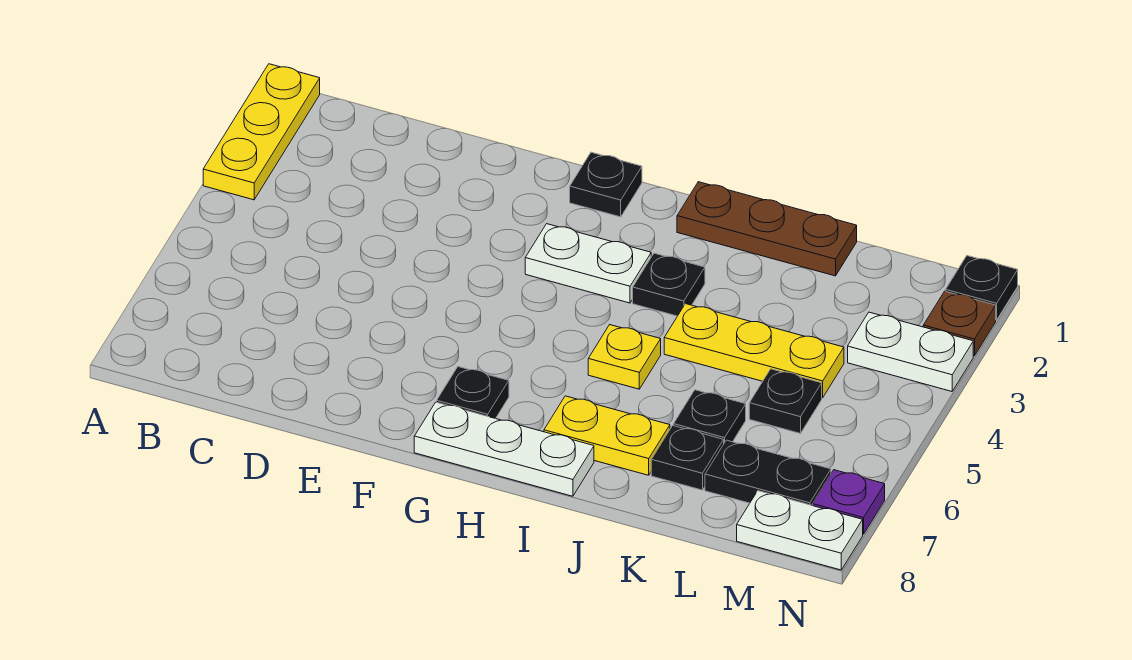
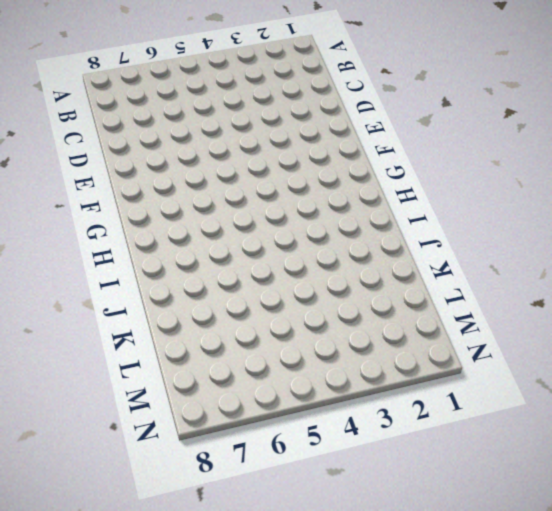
none -> yellow 1x3 plate [203,64,320,200]
none -> black 1x1 plate [570,152,642,217]
none -> white 1x2 plate [525,224,651,303]

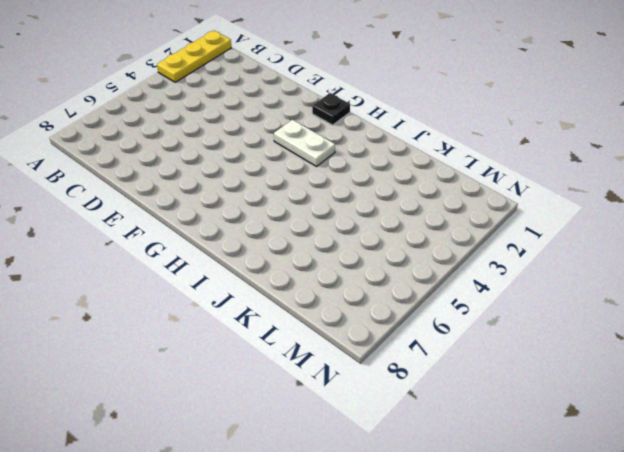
none -> black 1x1 plate [437,367,509,419]
none -> white 1x3 plate [414,402,594,496]
none -> brown 1x3 plate [677,182,857,276]

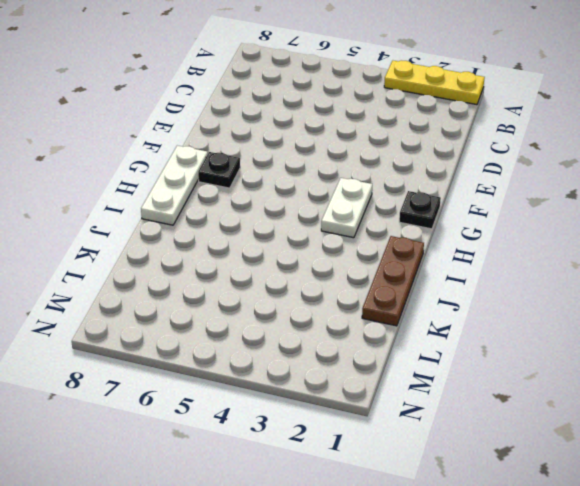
none -> black 1x1 plate [633,253,705,316]
none -> yellow 1x1 plate [588,325,661,389]
none -> yellow 1x2 plate [544,396,670,475]

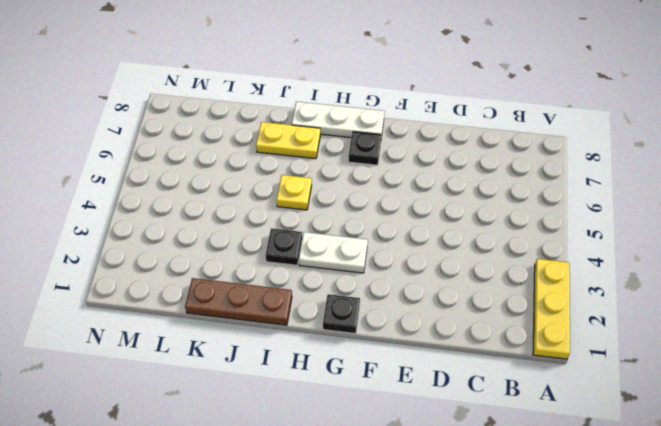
none -> yellow 1x3 plate [664,304,844,398]
none -> black 1x1 plate [674,390,746,443]
none -> black 1x1 plate [651,426,724,490]

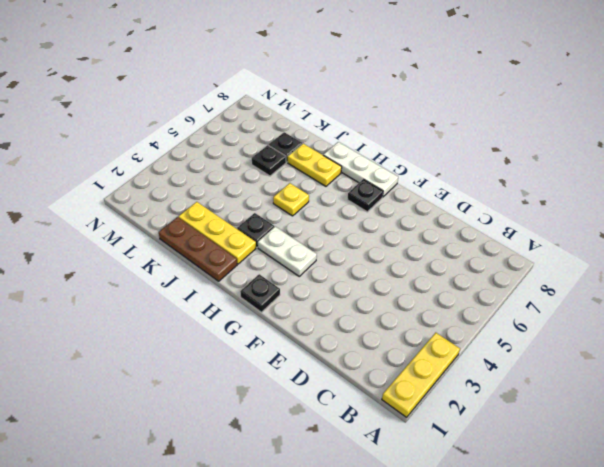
yellow 1x3 plate [179,202,256,264] -> yellow 1x3 plate moved to [664,304,844,398]
none -> black 1x1 plate [749,369,822,433]
none -> black 1x2 plate [705,440,831,505]
none -> white 1x2 plate [848,312,973,391]

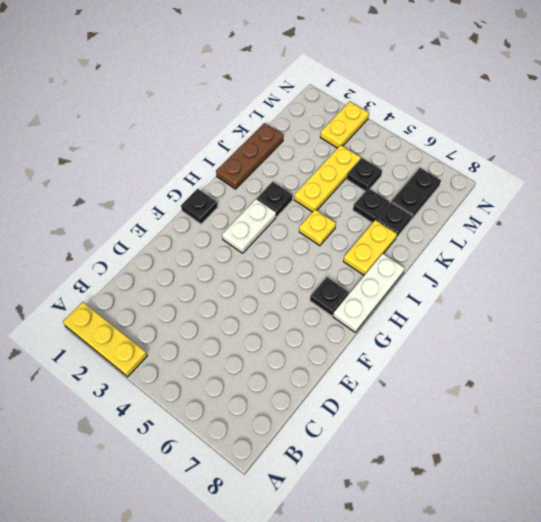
yellow 1x2 plate [320,102,369,148] -> white 1x2 plate [848,312,973,391]
none -> white 1x2 plate [737,491,863,570]
none -> black 1x1 plate [946,256,1018,320]
none -> brown 1x1 plate [923,291,996,356]

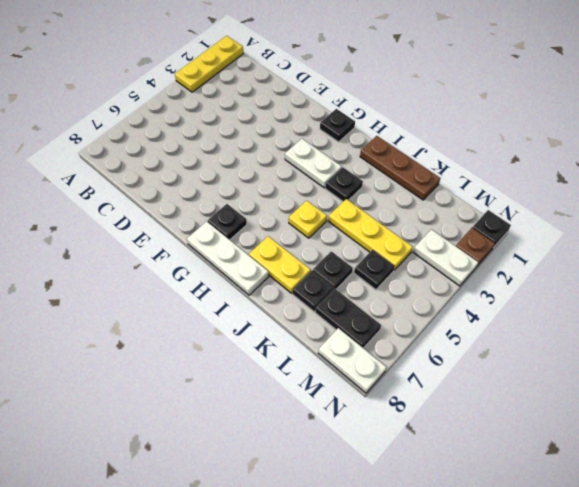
none -> purple 1x1 plate [812,470,885,534]

